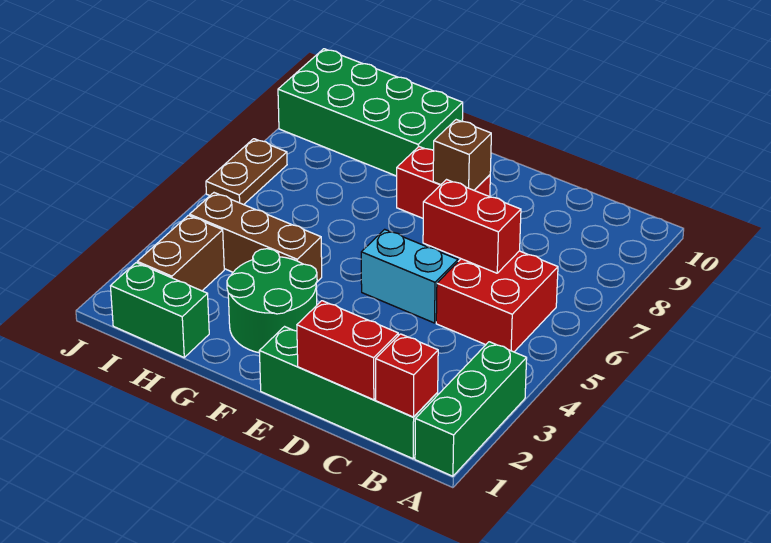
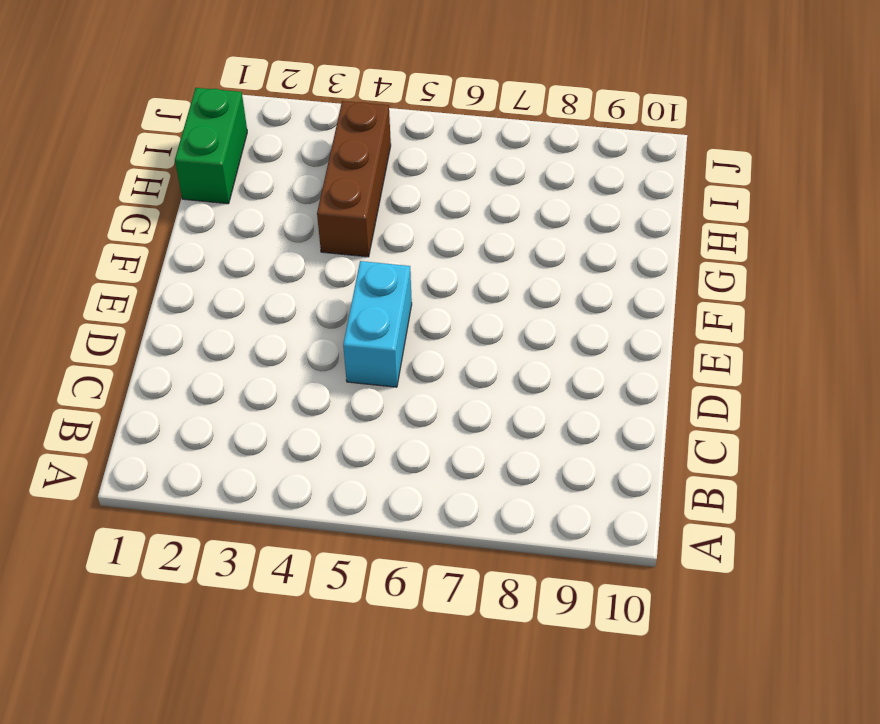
none -> green 1x3 brick [415,342,527,476]
none -> green 1x4 brick [259,327,438,459]
none -> red 2x2 brick [436,251,558,352]

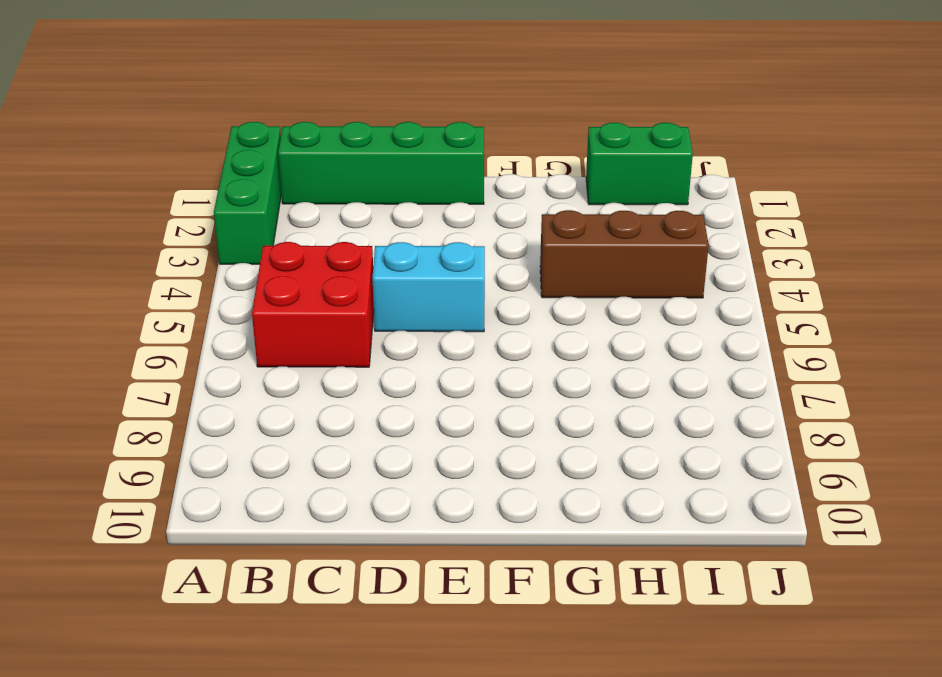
none -> red 1x2 brick [397,147,490,218]
none -> green 2x2 round brick [227,249,317,353]
none -> green 2x4 brick [278,49,463,176]

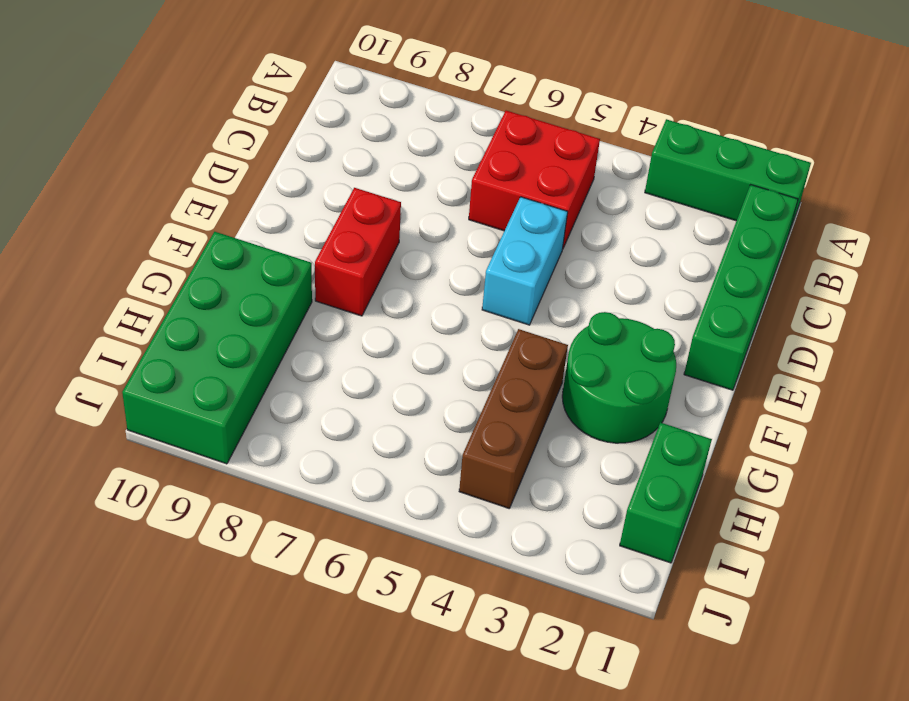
none -> brown 1x2 brick [137,215,224,291]
none -> brown 1x2 plate [206,139,287,205]
none -> red 1x1 brick [376,334,438,417]

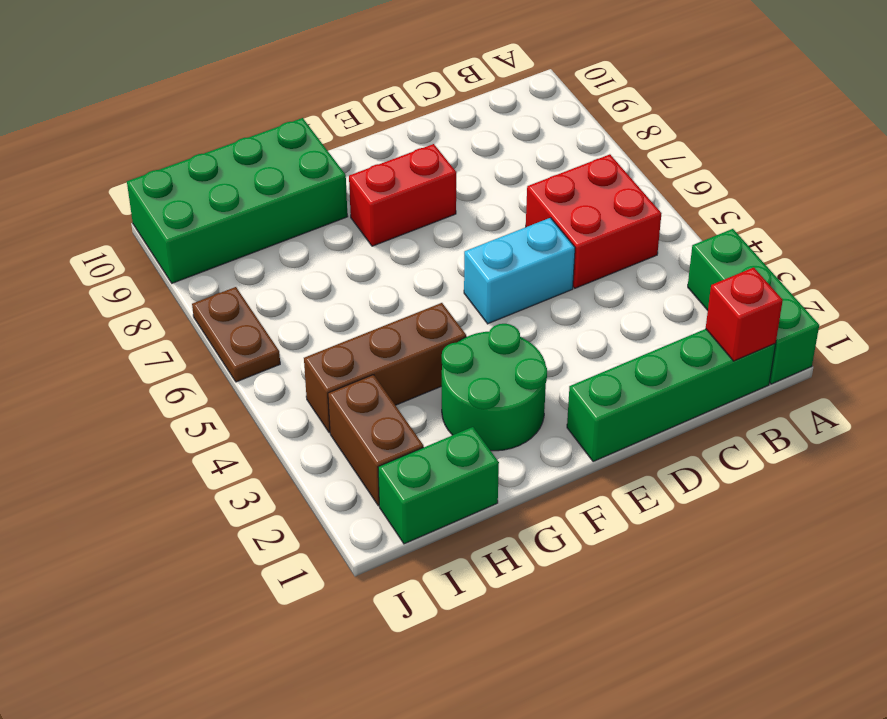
none -> red 1x2 brick [297,301,398,400]
none -> red 1x2 brick [423,180,521,273]
none -> brown 1x1 brick [433,120,491,190]

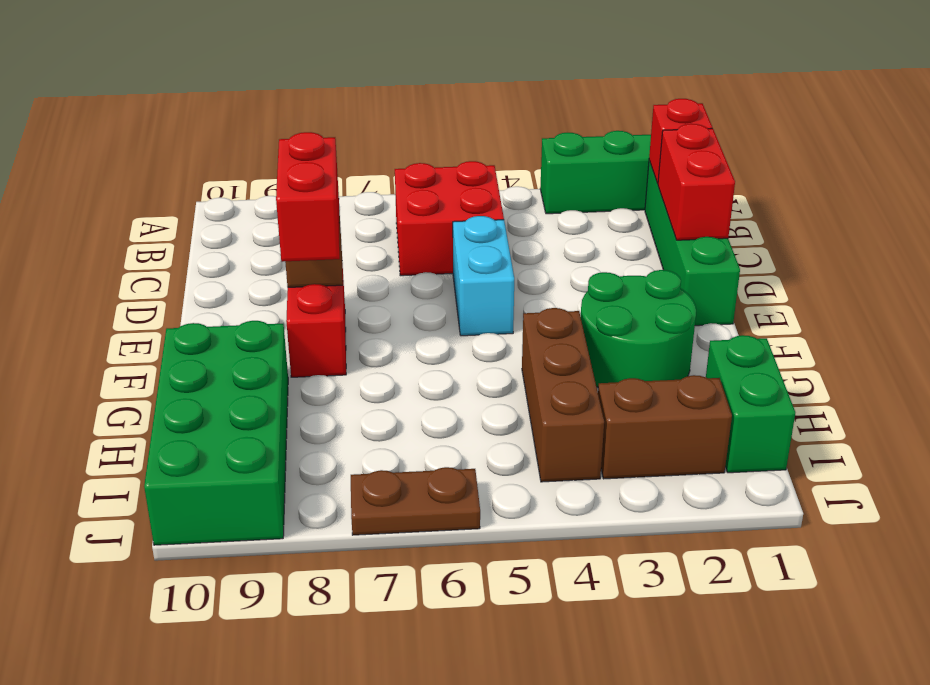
red 1x2 brick [276,132,340,262] -> red 1x2 brick moved to [423,180,521,273]

